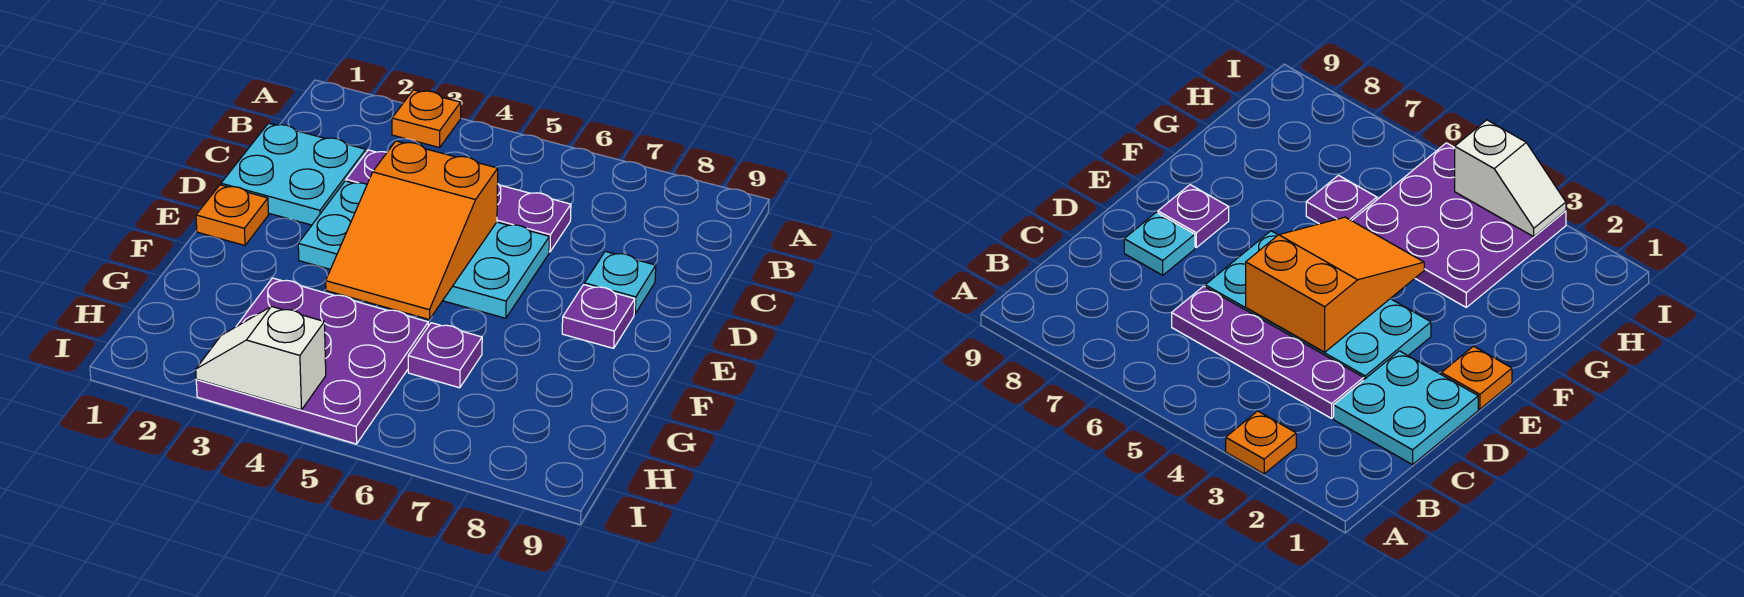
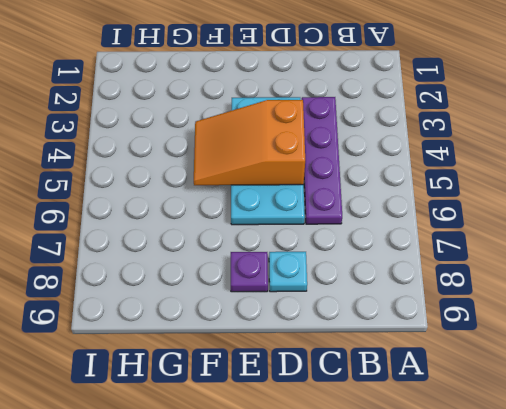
none -> orange 1x1 plate [392,90,461,148]
none -> cyan 2x2 plate [221,123,366,225]

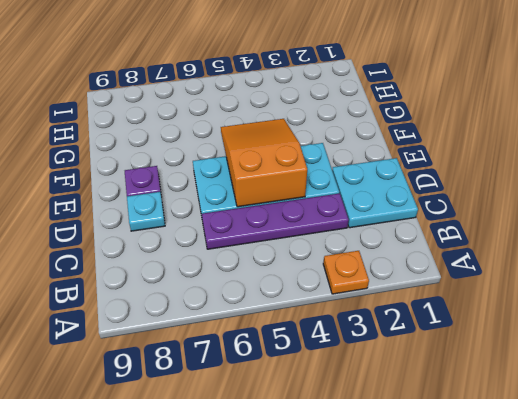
none -> orange 1x1 plate [196,185,268,245]
none -> purple 3x3 plate [196,278,428,444]

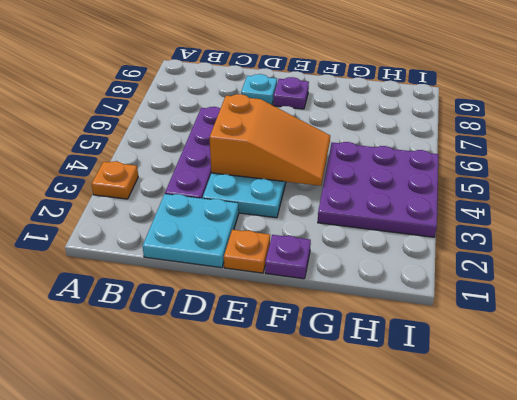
purple 1x1 plate [265,235,311,279] -> purple 1x1 plate moved to [408,323,482,388]
none -> white 1x2 slope [196,307,326,410]

